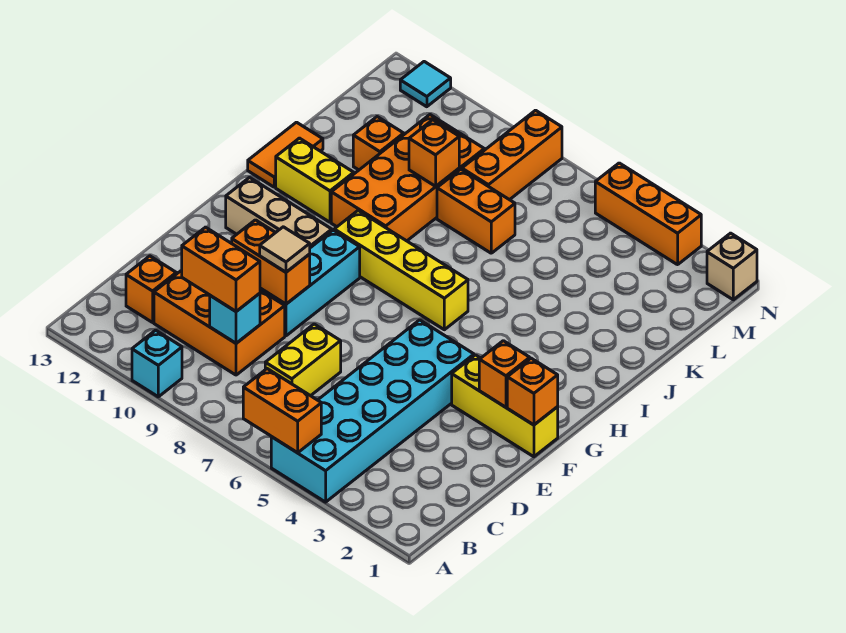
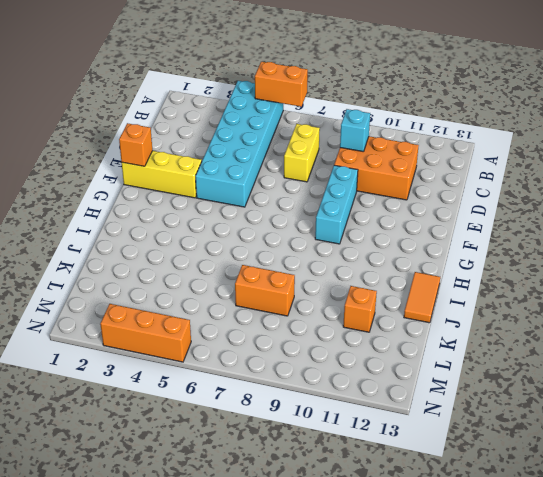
none -> cyan 1x1 brick [132,330,182,397]
none -> orange 1x1 brick [126,256,176,322]
none -> tan 1x3 brick [226,178,332,248]

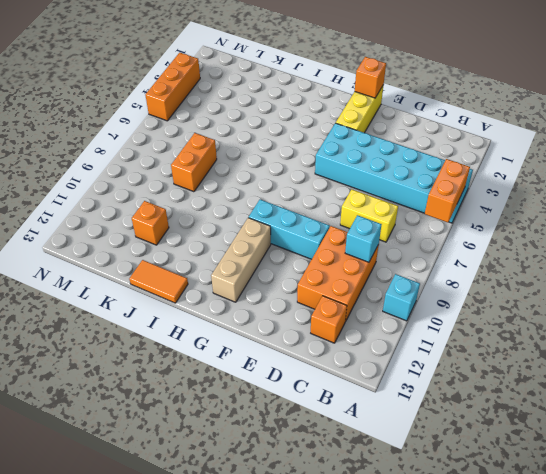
none -> yellow 1x4 brick [334,211,468,330]
none -> orange 2x4 brick [331,115,484,241]
none -> yellow 1x2 brick [276,138,354,222]

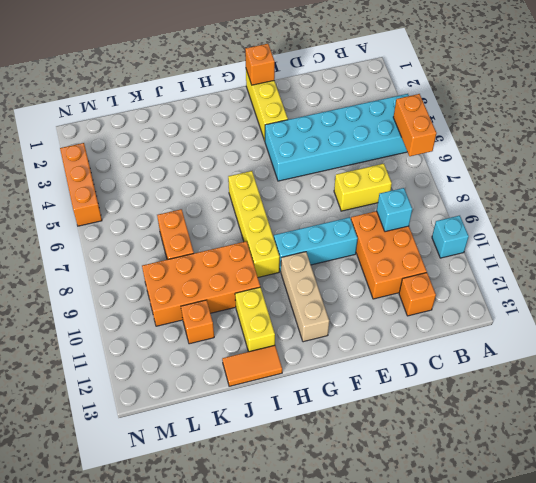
none -> orange 1x3 brick [462,110,562,200]
none -> tan 1x1 brick [707,233,757,300]
none -> cyan 1x1 tile [400,62,451,107]

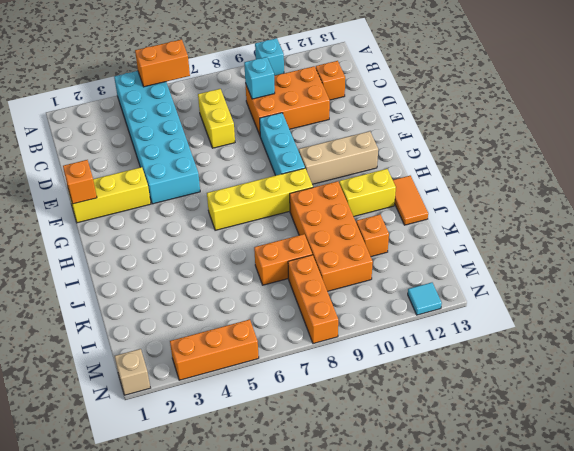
none -> orange 1x2 brick [232,220,310,304]
none -> orange 1x1 brick [479,341,530,407]
none -> orange 1x1 brick [409,120,459,186]

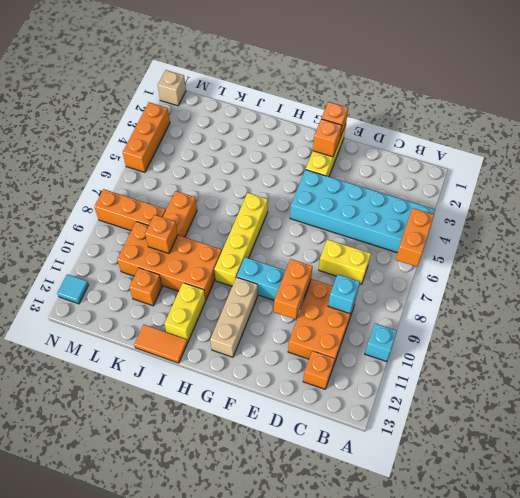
none -> orange 1x2 brick [182,227,260,311]
none -> tan 1x1 tile [260,227,310,272]

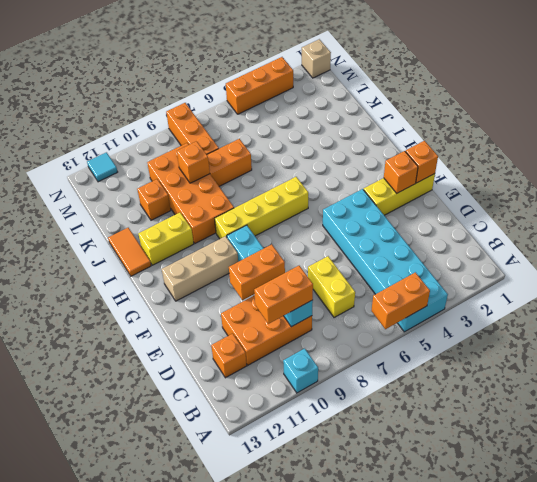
none -> tan 1x1 tile [260,227,310,272]

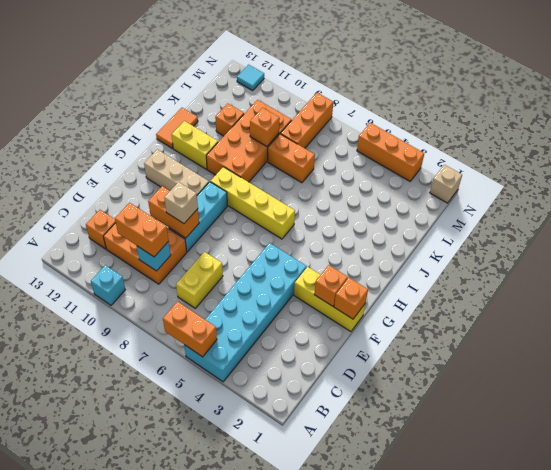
tan 1x1 brick [164,182,198,224] -> tan 1x1 tile [260,227,310,272]

